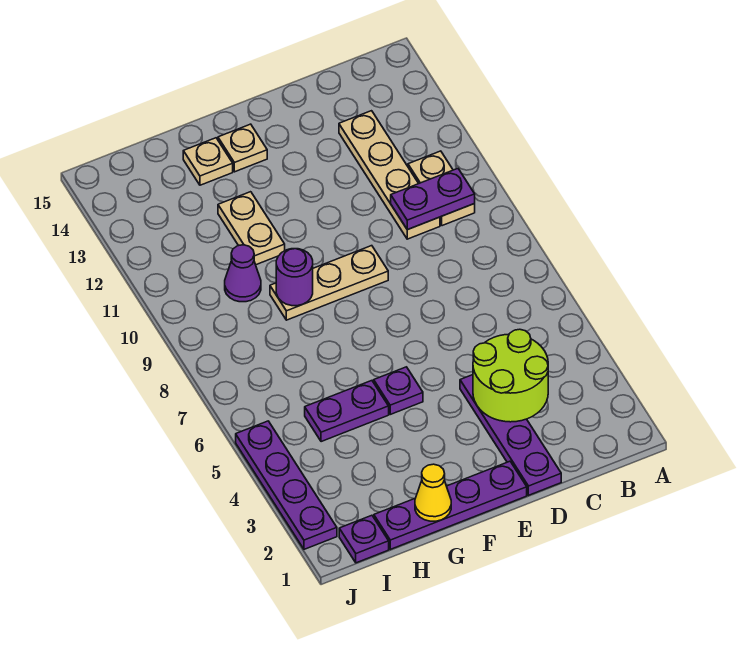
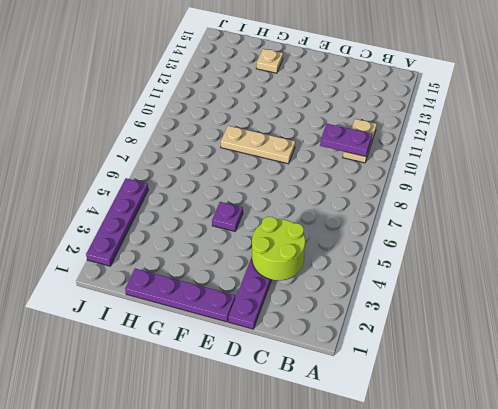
none -> tan 1x4 plate [339,111,440,239]
none -> tan 1x1 plate [218,124,267,172]
none -> purple 1x2 plate [305,381,389,442]

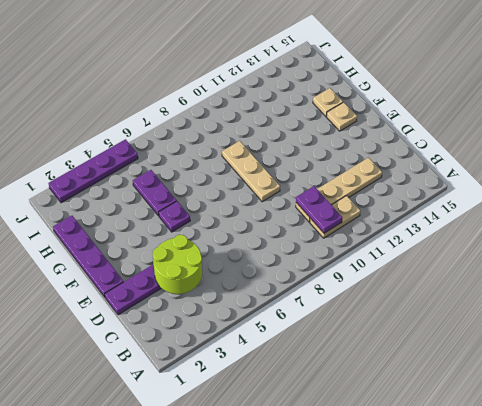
none -> tan 1x2 plate [218,192,285,265]
none -> purple 1x1 cone [225,245,261,302]
none -> purple 1x1 plate [339,515,389,563]

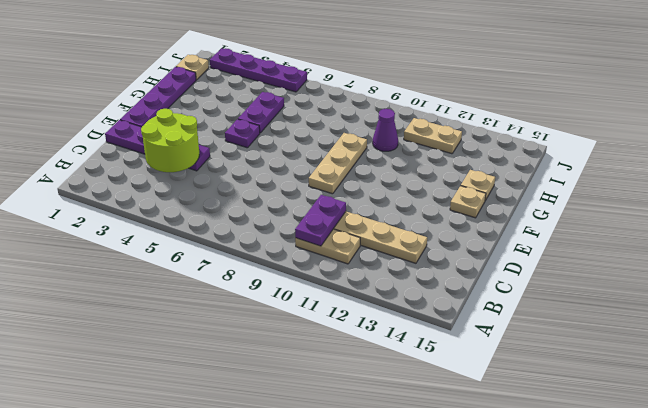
tan 1x1 plate [176,55,209,80] -> purple 1x1 plate [339,515,389,563]
tan 1x2 plate [404,118,462,154] -> tan 1x2 plate moved to [218,192,285,265]
none -> yellow 1x1 cone [415,464,451,521]
none -> purple 1x1 round brick [276,249,313,306]

